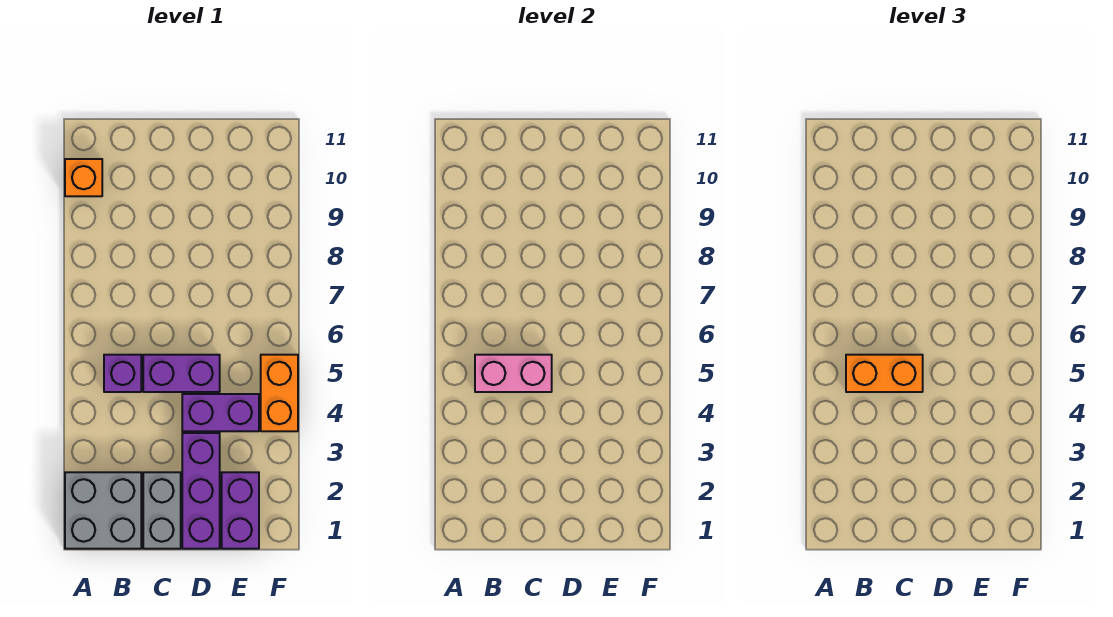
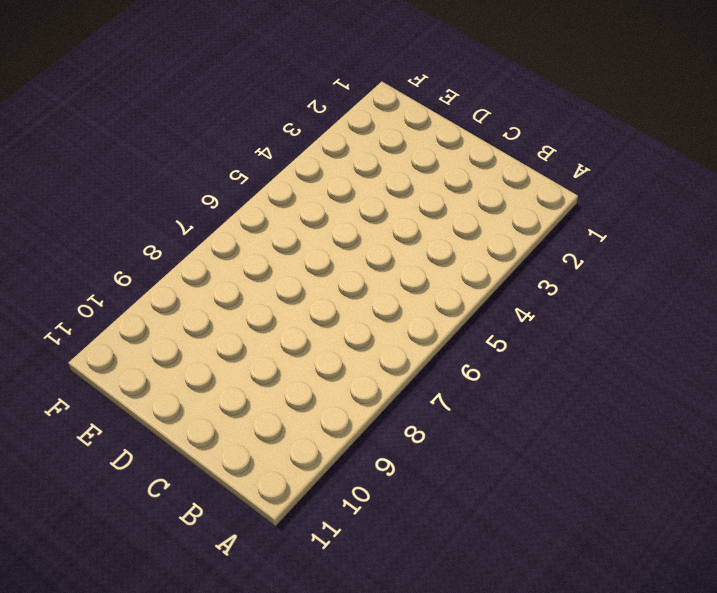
none -> grey 2x2 brick [65,472,141,549]
none -> orange 1x1 brick [65,159,102,196]

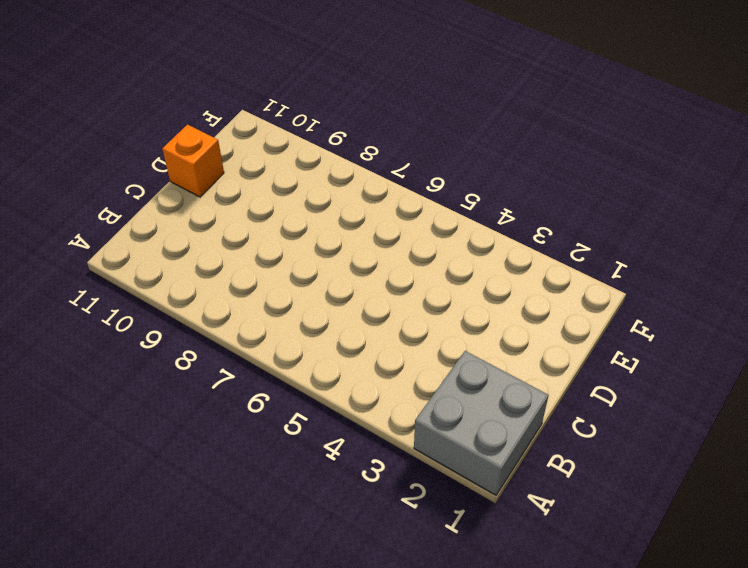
orange 1x1 brick [162,125,224,197] -> orange 1x1 brick moved to [65,159,102,196]
none -> purple 1x1 brick [104,355,141,392]
none -> grey 1x2 brick [143,472,181,549]

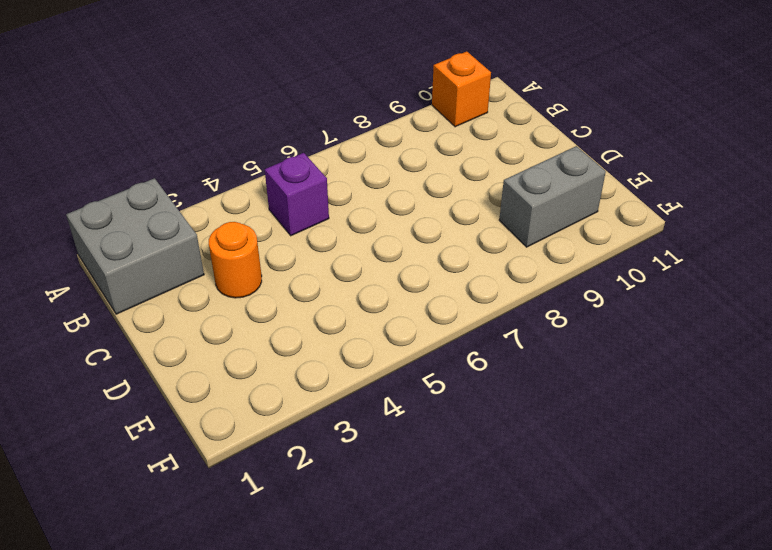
orange 1x1 round brick [209,222,262,298] -> none
grey 1x2 brick [499,146,606,247] -> grey 1x2 brick moved to [143,472,181,549]
none -> purple 1x2 brick [143,355,220,392]
none -> purple 1x3 brick [182,433,220,549]

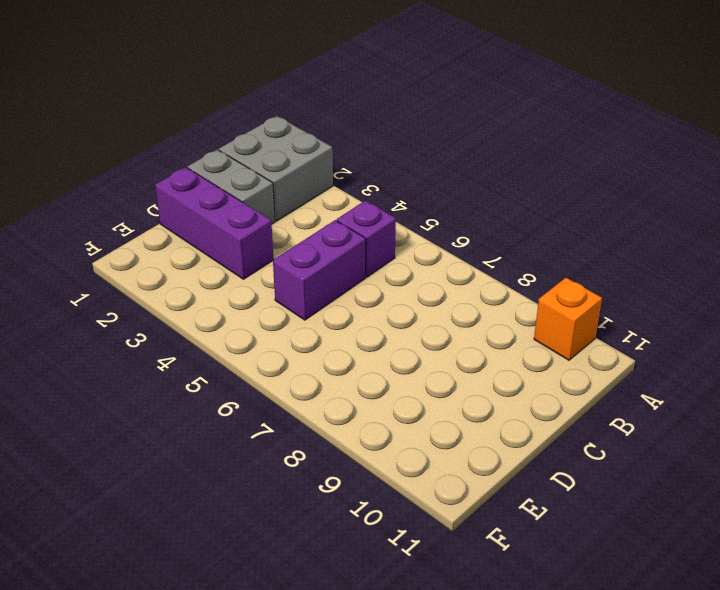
none -> purple 1x2 brick [182,394,259,431]
none -> purple 1x2 brick [222,472,259,549]

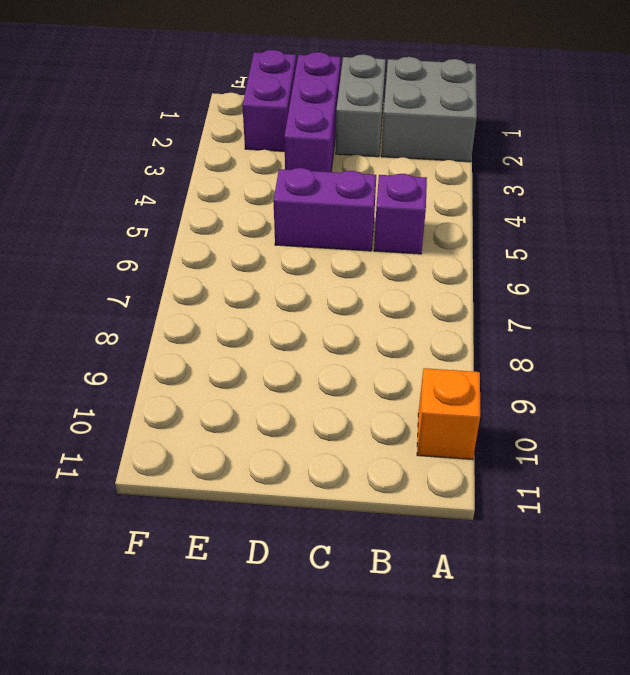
none -> purple 1x2 brick [182,394,259,431]
none -> orange 1x2 brick [261,355,298,431]

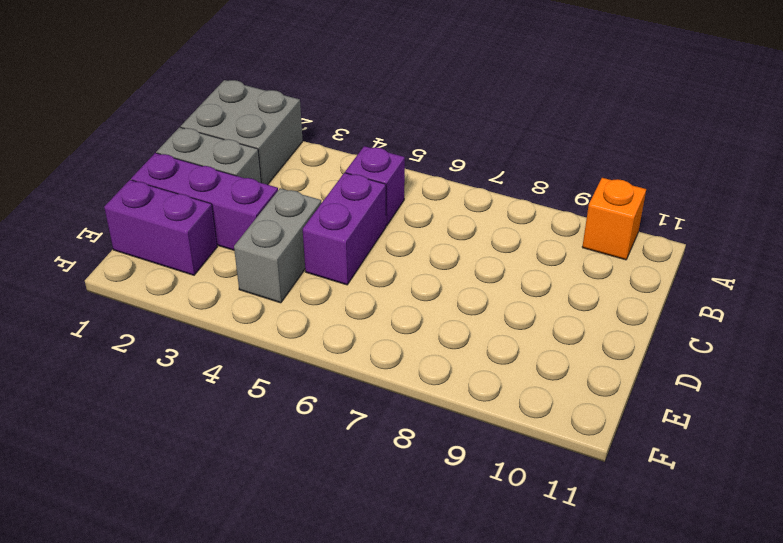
grey 1x2 brick [234,188,321,303] -> purple 1x2 brick [182,394,259,431]
none -> orange 1x2 brick [261,355,298,431]
none -> pink 1x2 brick [475,355,552,392]

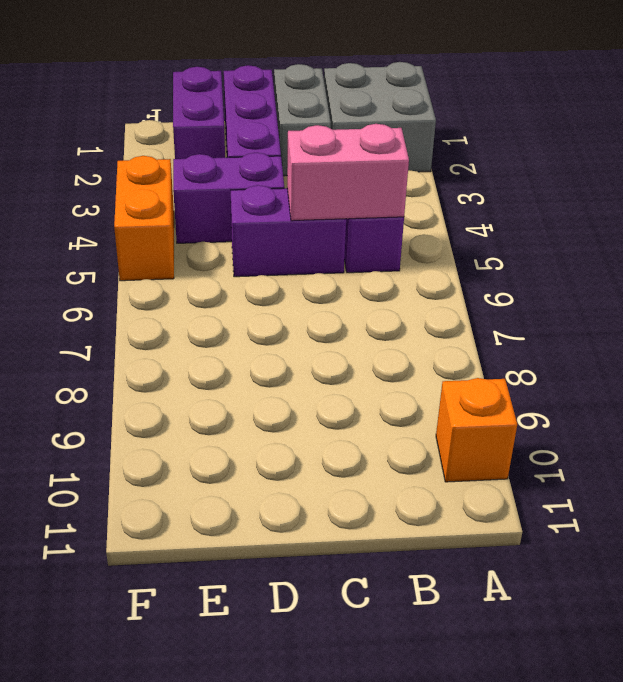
none -> orange 1x2 brick [846,355,923,392]

